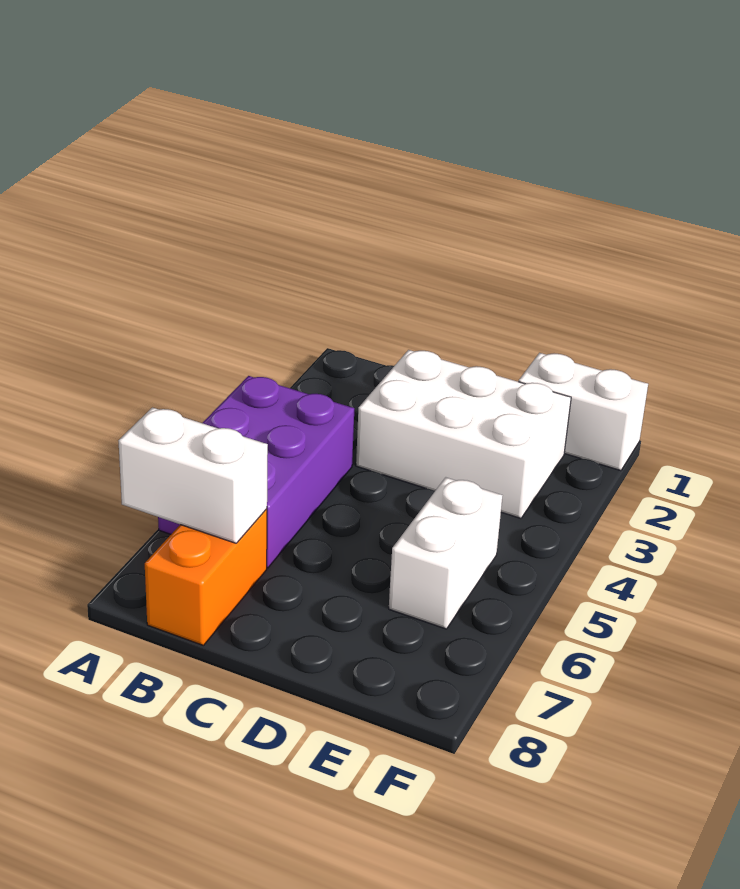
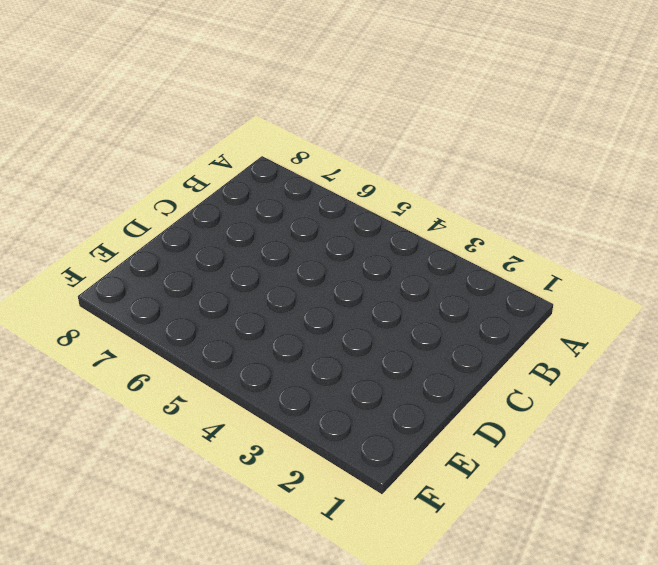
none -> purple 2x3 brick [158,376,354,568]
none -> orange 1x2 brick [145,509,267,646]

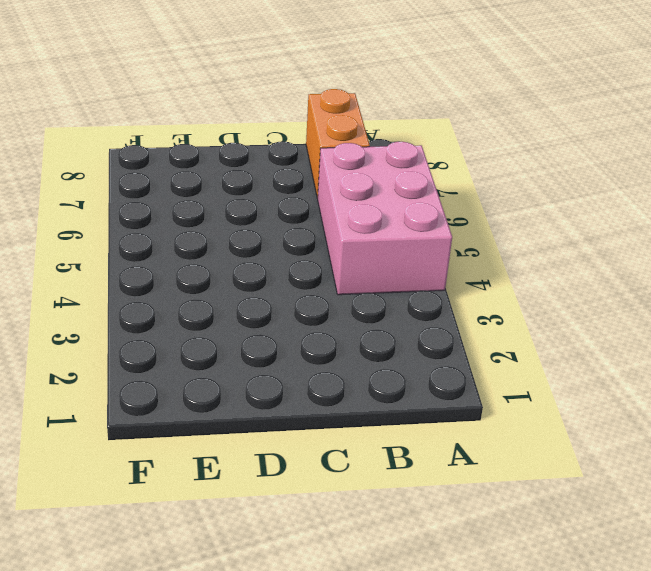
pink 2x3 brick [318,142,452,295] -> purple 2x3 brick [158,376,354,568]
none -> white 2x3 brick [356,350,571,518]
none -> white 1x2 brick [519,353,648,471]

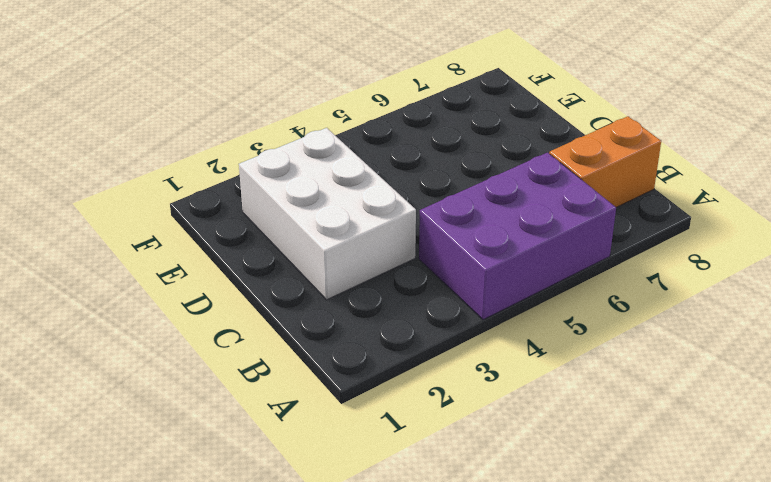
none -> white 1x2 brick [519,353,648,471]
none -> white 1x2 brick [389,477,502,629]

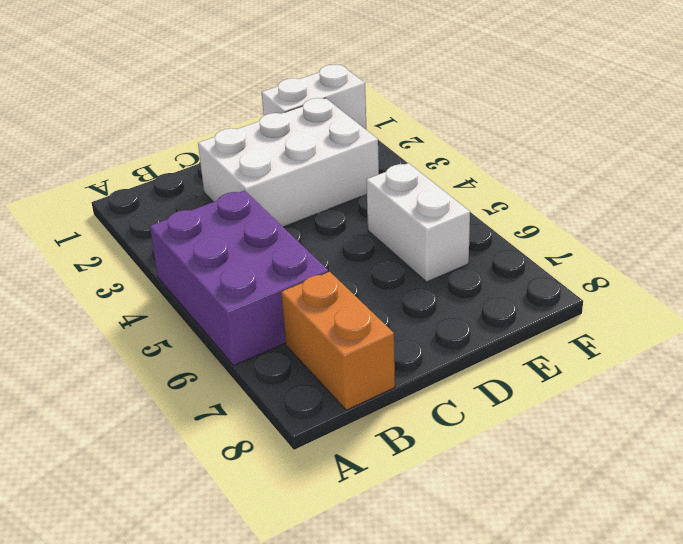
none -> white 1x2 brick [118,408,268,543]

